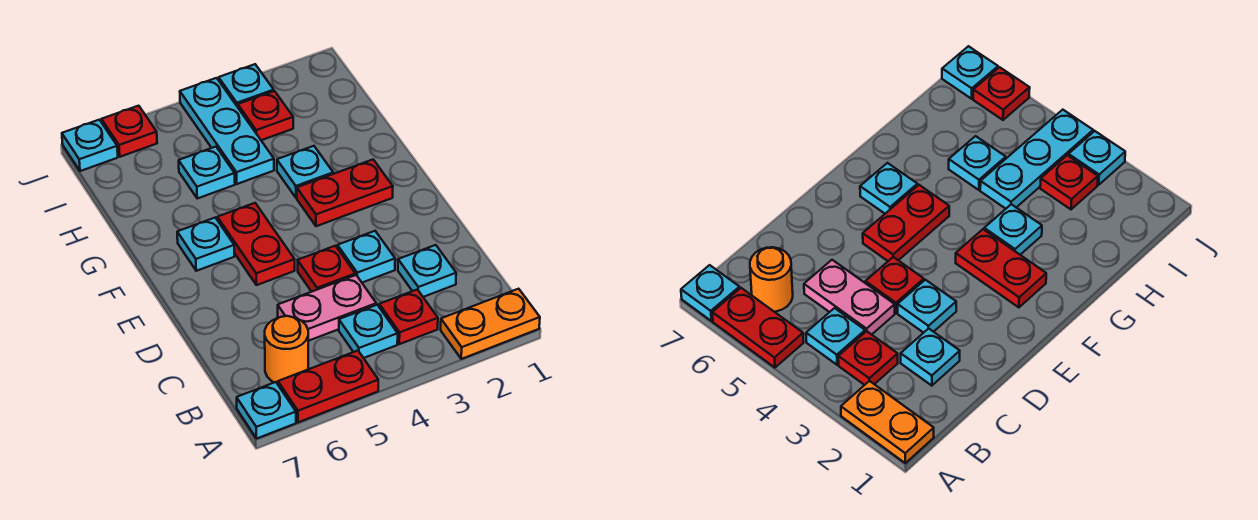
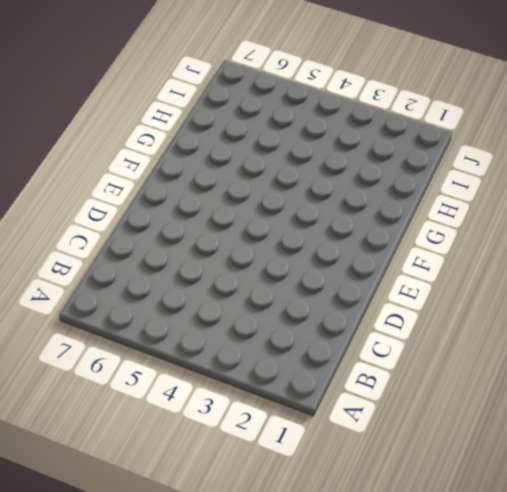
none -> orange 1x2 plate [441,289,540,359]
none -> red 1x2 plate [278,351,378,422]
none -> cyan 1x1 plate [237,382,296,439]

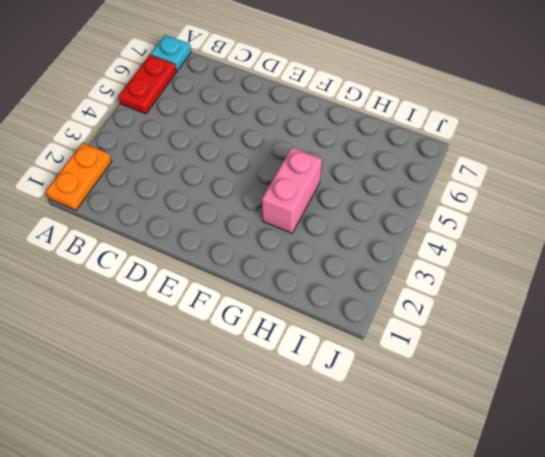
pink 1x2 brick [262,148,322,233] -> cyan 1x1 plate [277,146,333,198]
none -> red 1x1 plate [379,289,438,344]
none -> cyan 1x1 plate [339,305,398,358]
none -> orange 1x1 round brick [265,316,308,384]

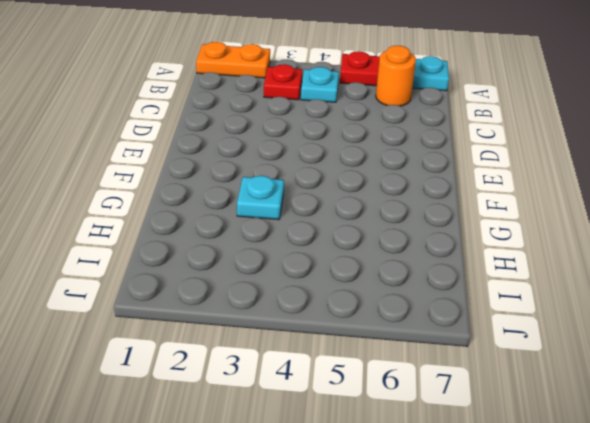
none -> cyan 1x1 plate [398,245,456,297]
none -> pink 1x2 plate [278,275,376,341]
none -> cyan 1x1 plate [337,231,395,283]

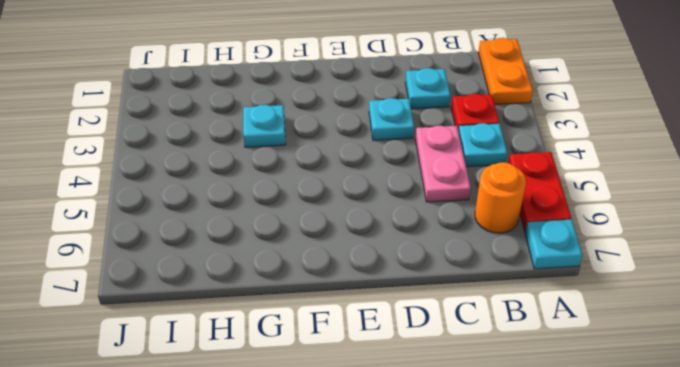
none -> red 1x1 plate [298,246,355,292]
none -> red 1x2 plate [217,203,295,285]
none -> red 1x2 plate [297,160,393,226]

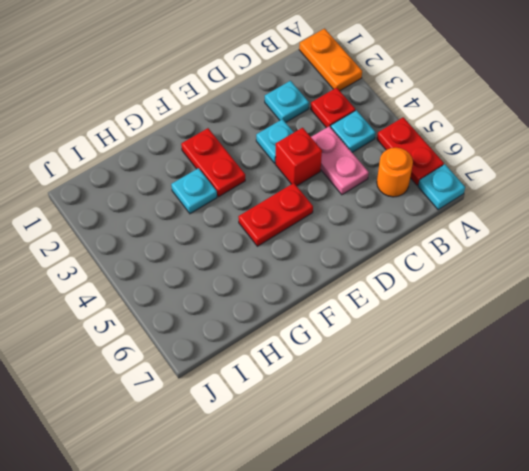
red 1x1 brick [276,128,322,186] -> red 1x1 plate [298,246,355,292]
none -> cyan 1x1 plate [177,218,235,271]
none -> cyan 1x3 plate [180,78,274,184]
none -> cyan 1x1 plate [179,147,235,198]

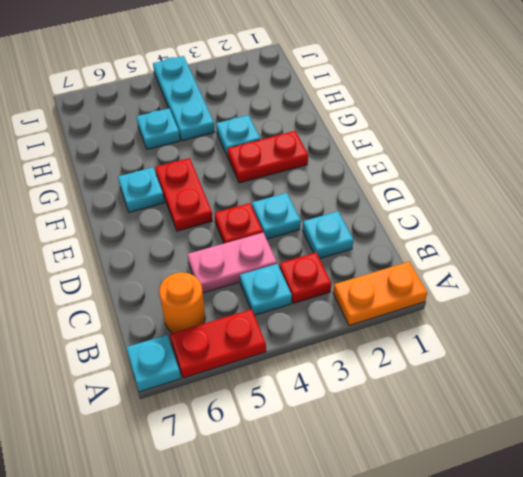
none -> red 1x1 plate [238,91,293,140]
none -> cyan 1x1 plate [219,64,274,107]
none -> red 1x1 plate [101,106,157,157]

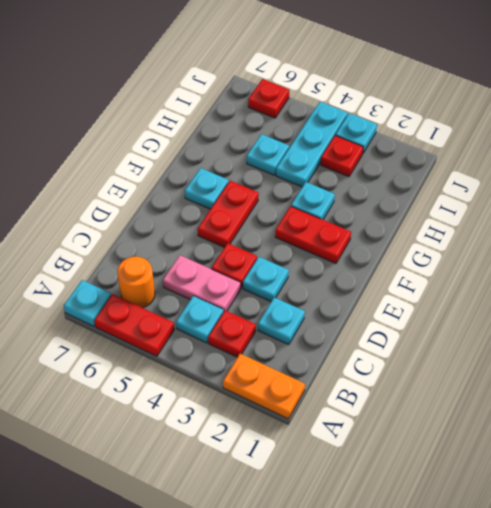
none -> cyan 1x1 plate [62,120,118,171]

